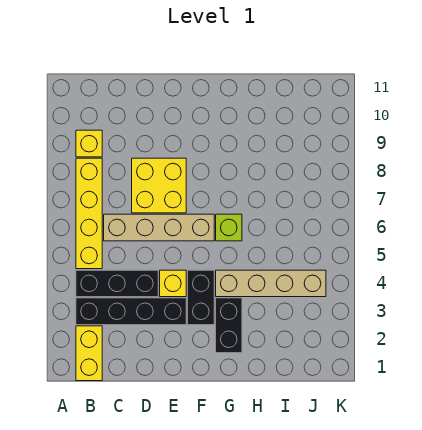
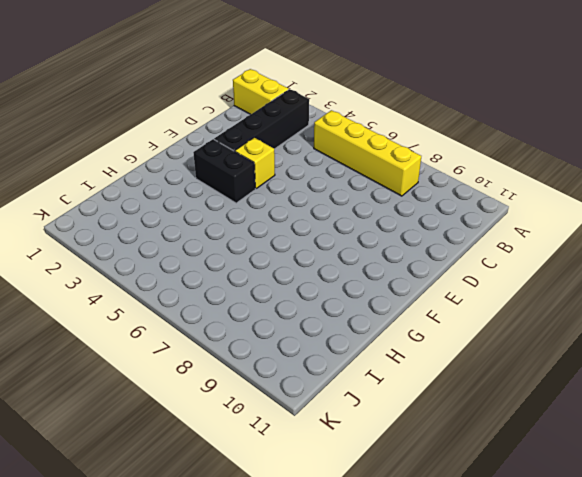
none -> black 1x3 brick [76,270,158,297]
none -> yellow 1x1 brick [76,130,102,157]
none -> tan 1x4 brick [104,214,214,241]

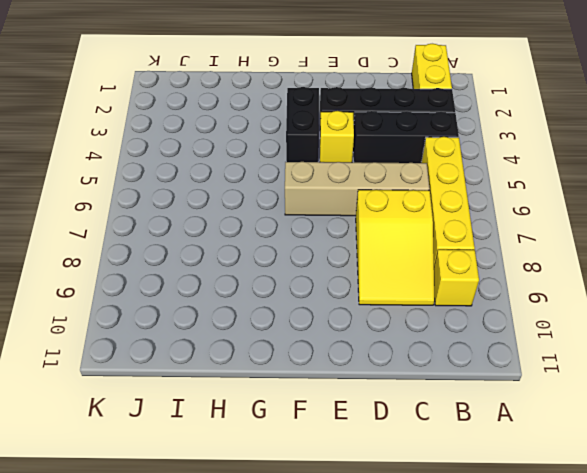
yellow 2x3 slope [356,190,434,305] -> yellow 2x2 brick [132,158,186,213]
none -> black 1x2 brick [216,298,242,353]
none -> tan 1x4 brick [216,270,326,297]
none -> lime 1x1 brick [216,214,242,241]

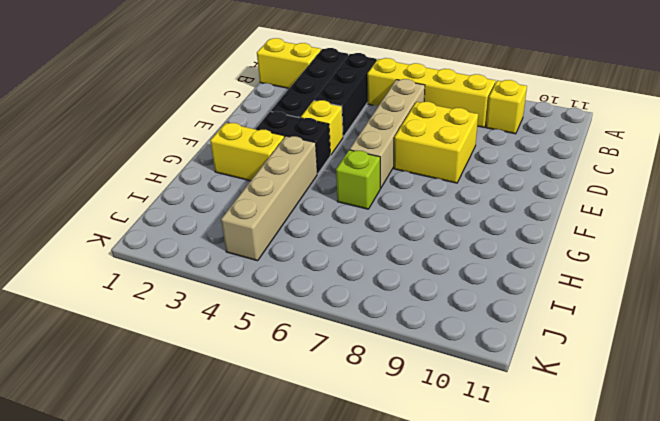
yellow 1x2 brick [210,123,284,181] -> black 1x2 brick [216,298,242,353]

